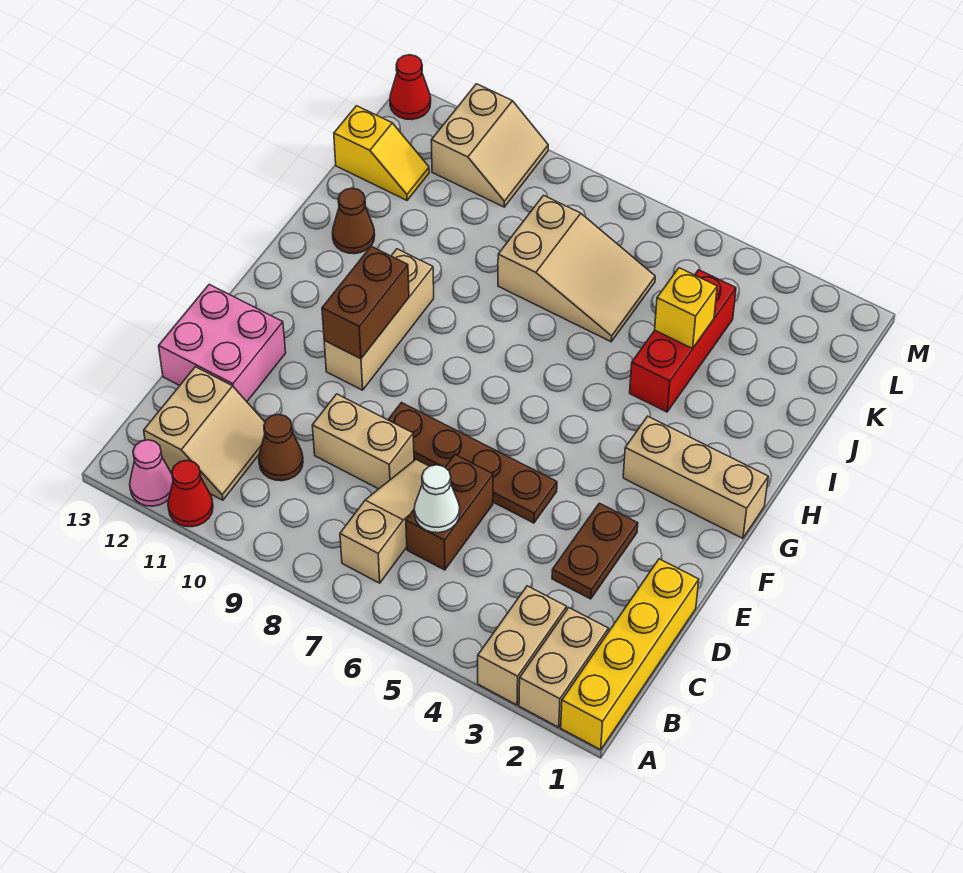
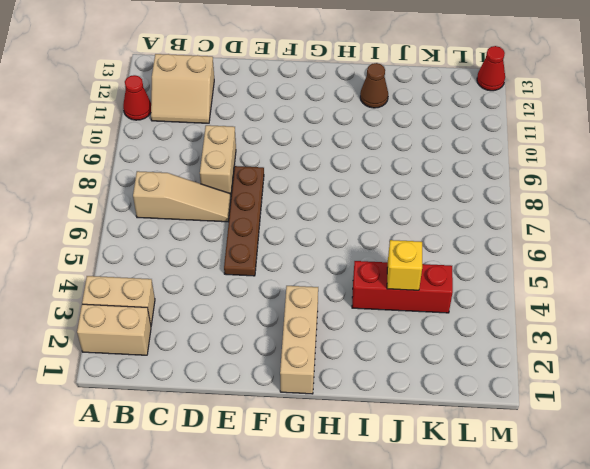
none -> yellow 1x4 brick [561,559,699,750]
none -> pink 1x1 cone [130,440,173,506]
none -> brown 1x2 brick [406,455,493,570]

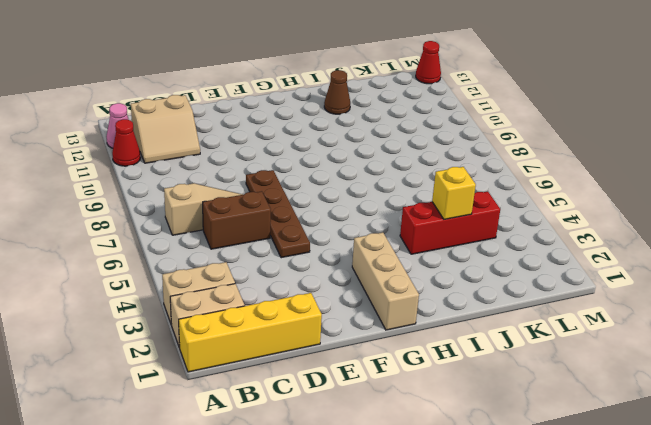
none -> brown 1x1 cone [259,414,303,481]
none -> brown 1x2 plate [552,503,638,599]
none -> tan 1x2 brick [312,394,414,489]

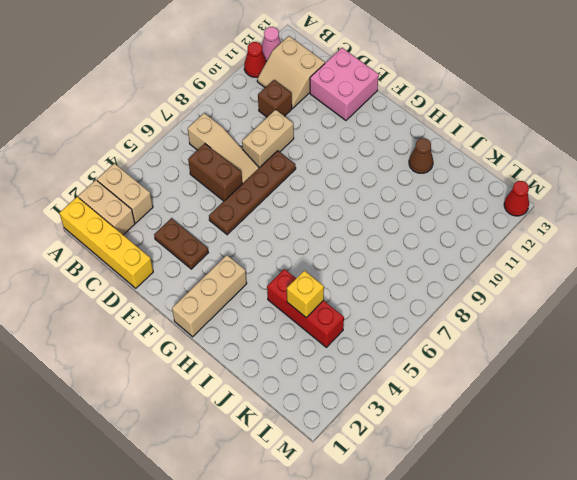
brown 1x1 brick [258,80,292,117] -> brown 1x1 cone [259,414,303,481]
none -> tan 1x3 brick [324,249,434,390]
none -> tan 2x3 slope [498,195,655,342]
none -> yellow 1x2 slope [334,106,429,200]

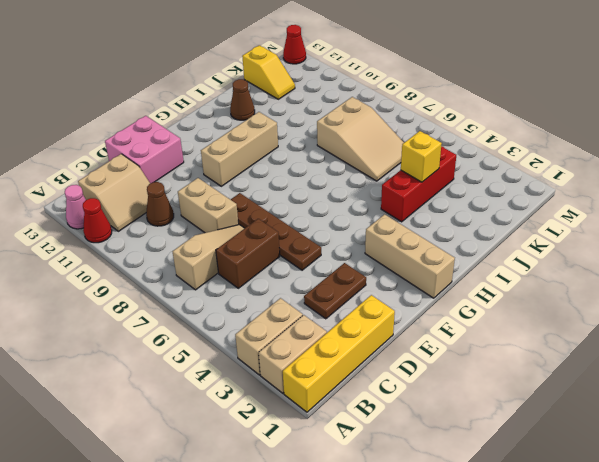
none -> tan 2x2 slope [431,84,548,207]
none -> white 1x1 cone [414,465,460,533]
none -> brown 1x2 brick [322,246,409,359]

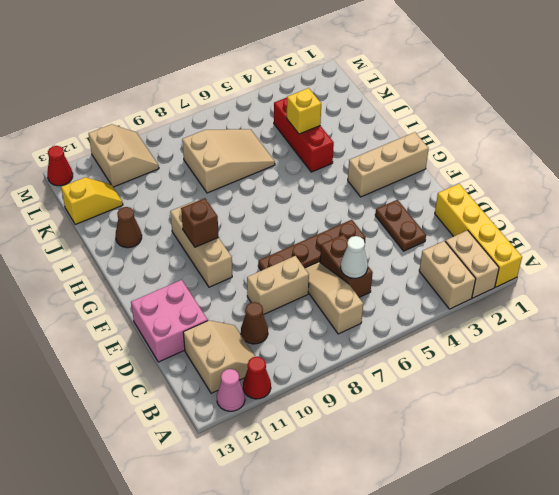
brown 1x1 brick [181,198,219,247] -> brown 1x2 brick [322,246,409,359]

